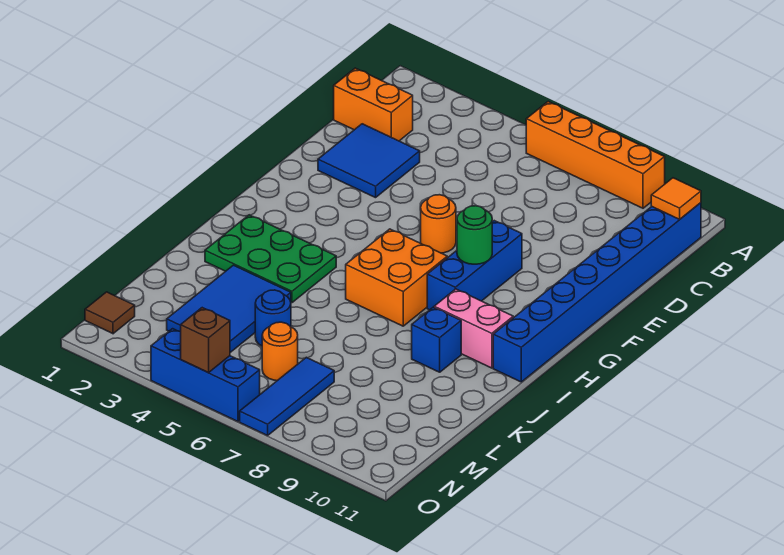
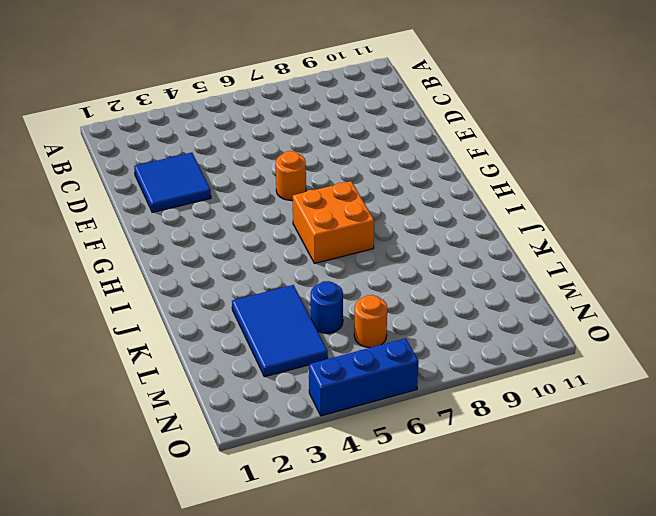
none -> orange 1x4 brick [526,102,665,208]
none -> blue 1x8 brick [493,203,701,382]
none -> orange 1x2 brick [334,68,413,141]

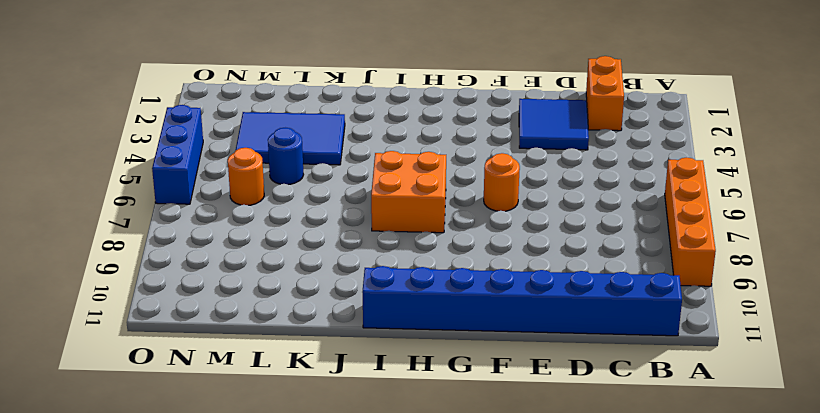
none -> blue 1x3 brick [427,221,522,310]
none -> green 2x3 plate [205,215,336,303]
none -> pink 1x2 brick [434,289,513,368]

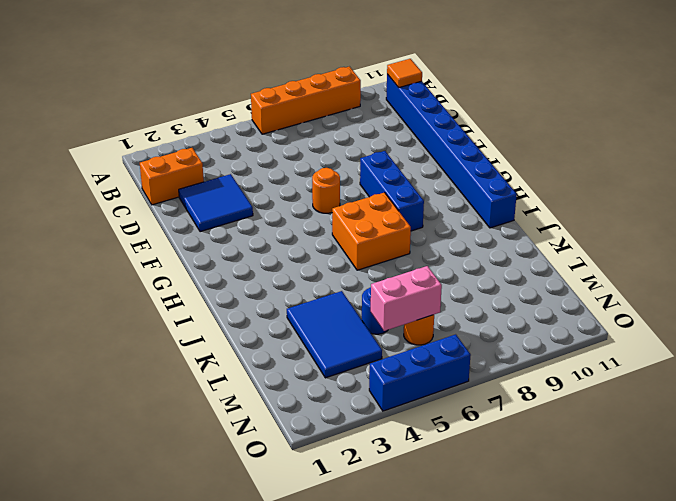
pink 1x2 brick [371,266,442,331] -> pink 1x2 brick moved to [434,289,513,368]
none -> green 2x3 plate [205,215,336,303]
none -> blue 1x1 brick [412,307,461,372]
none -> blue 1x3 tile [240,357,334,435]

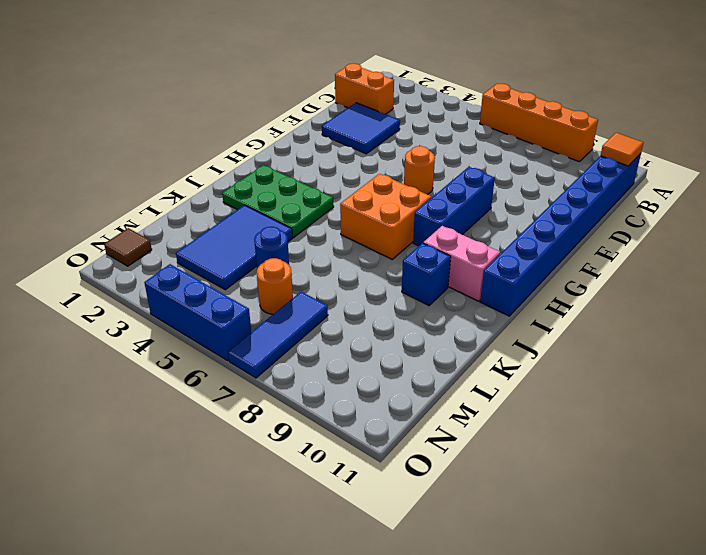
none -> green 1x1 round brick [457,206,492,264]
none -> brown 1x1 brick [181,308,230,373]

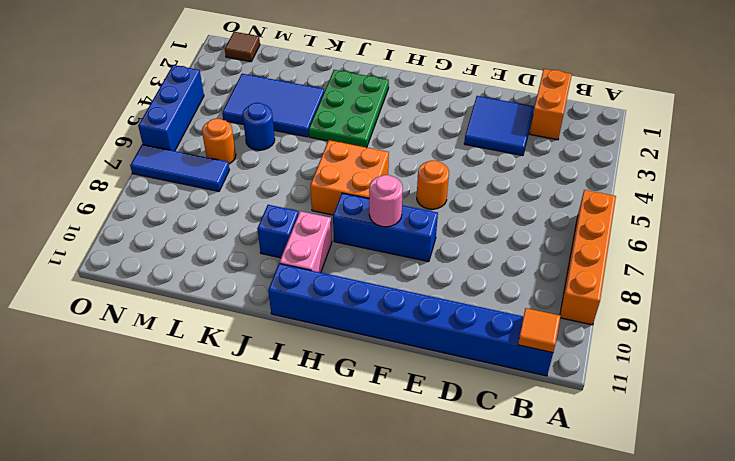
pink 1x1 round brick [369,175,403,227] -> green 1x1 round brick [457,206,492,264]
none -> brown 1x1 brick [181,308,230,373]

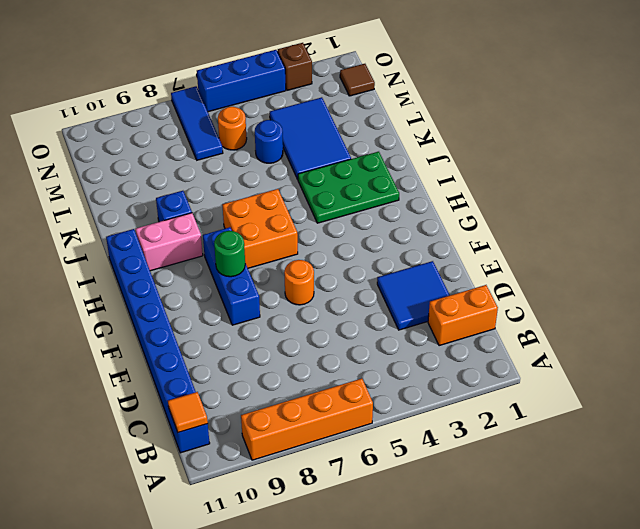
brown 1x1 brick [278,43,312,90] -> brown 1x1 brick moved to [181,308,230,373]

